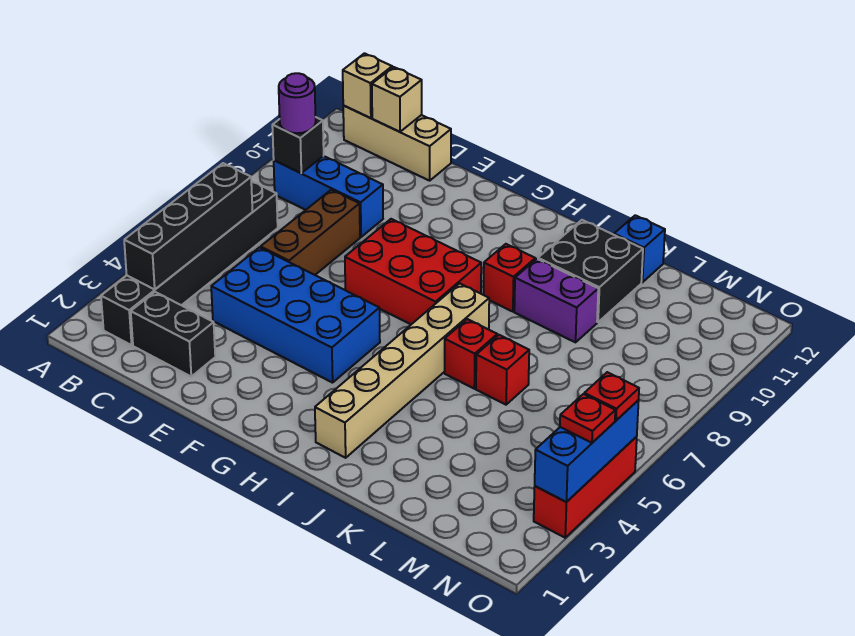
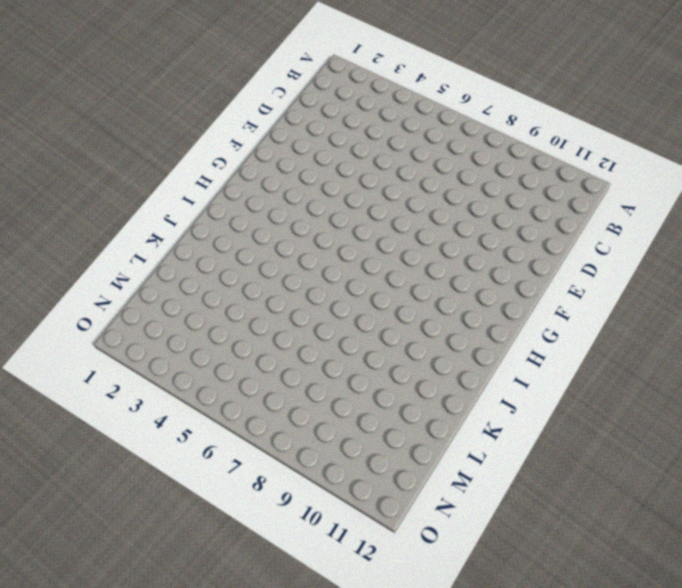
none -> black 1x6 brick [101,181,278,345]
none -> blue 1x3 brick [274,156,383,237]
none -> tan 1x3 brick [343,106,451,181]

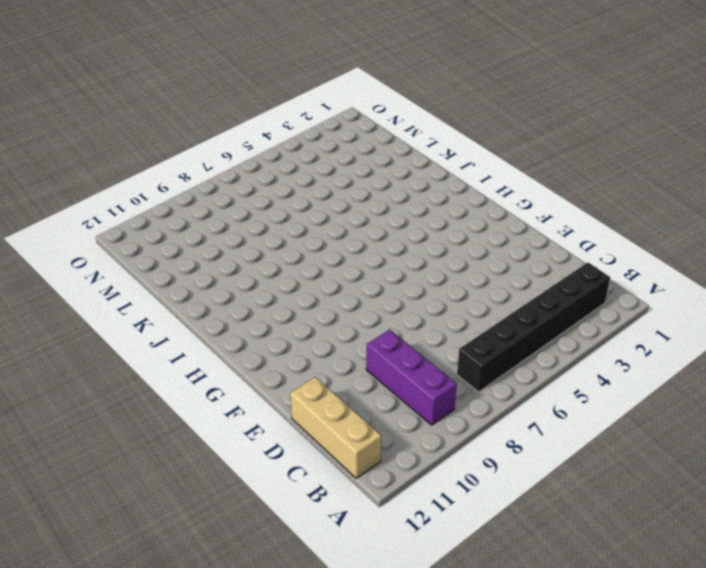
purple 1x3 brick [366,330,457,425] -> blue 1x3 brick [274,156,383,237]
none -> black 1x2 brick [131,292,215,376]
none -> blue 2x4 brick [211,248,380,383]
none -> brown 1x3 brick [261,190,360,275]

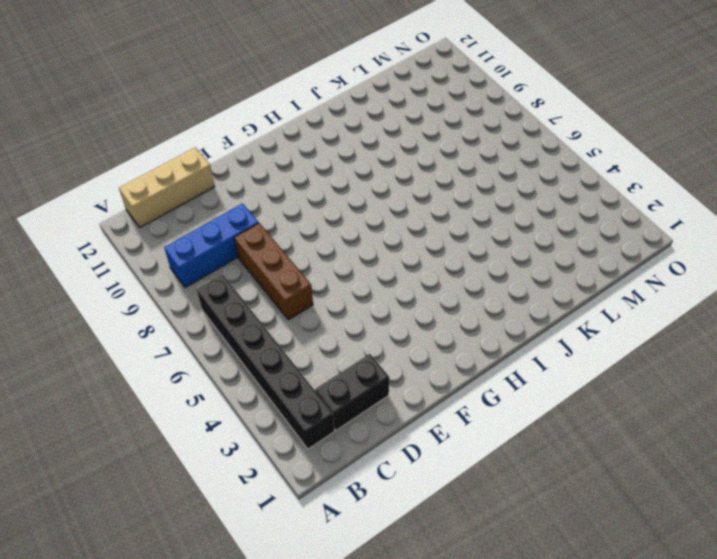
none -> blue 2x4 brick [211,248,380,383]
none -> red 2x3 brick [345,219,481,324]
none -> tan 1x6 brick [315,283,489,458]

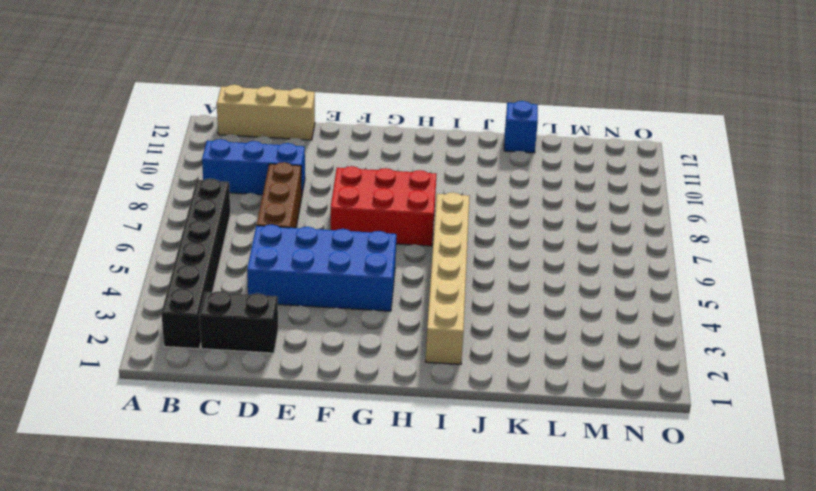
none -> red 1x1 brick [483,244,535,312]
none -> red 1x1 brick [445,319,497,389]
none -> purple 1x2 brick [514,259,598,342]

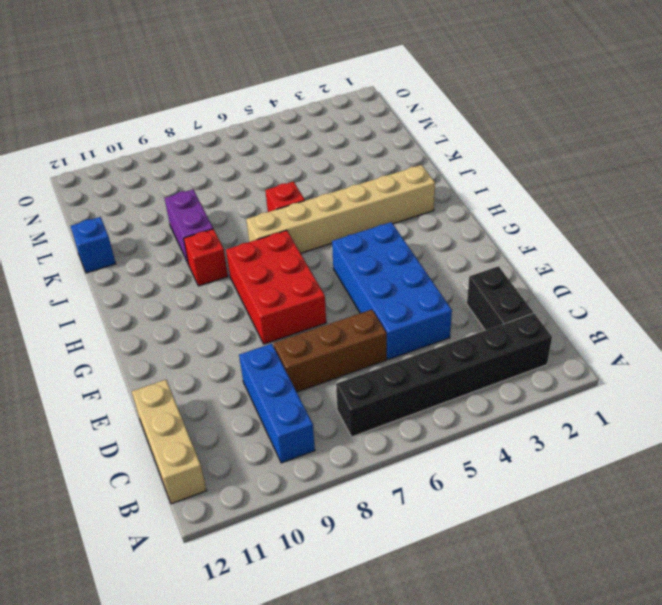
none -> black 2x2 brick [538,220,643,322]
none -> red 1x1 brick [476,335,529,405]
none -> red 1x3 brick [534,437,637,538]

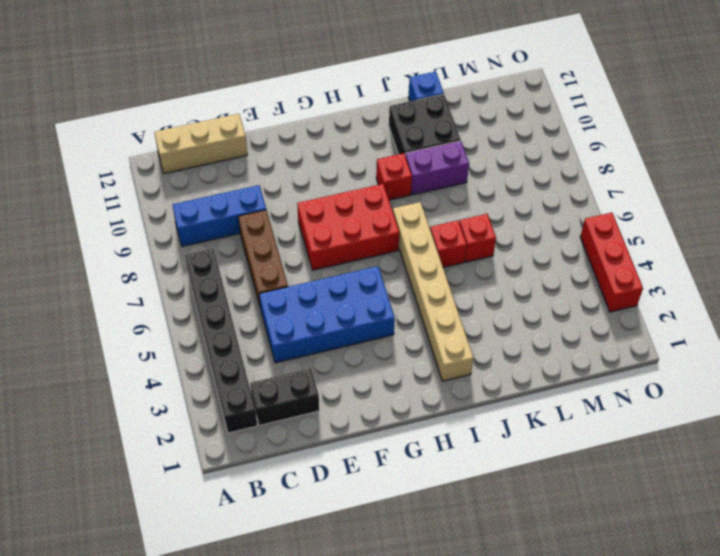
none -> black 1x4 brick [124,163,253,289]
none -> black 1x1 brick [272,117,324,173]
none -> tan 1x1 brick [343,53,392,118]

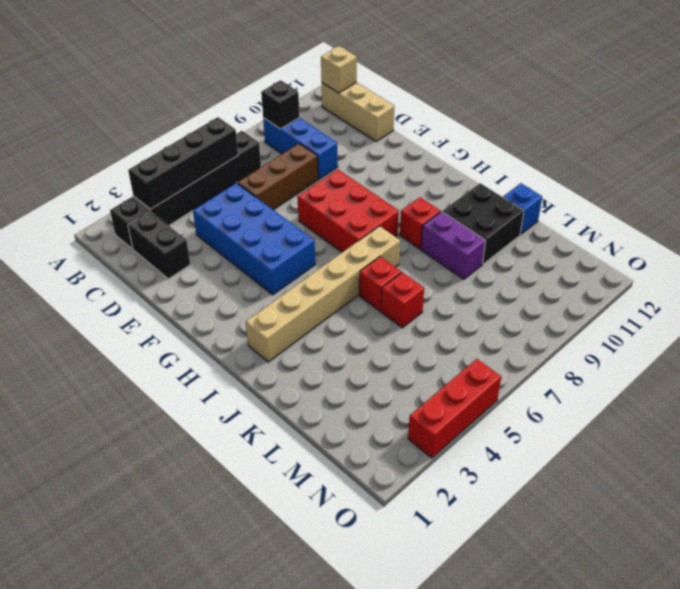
none -> tan 1x1 brick [372,67,422,132]
none -> blue 1x3 brick [535,400,639,502]
none -> purple 1x1 round brick [279,73,316,133]

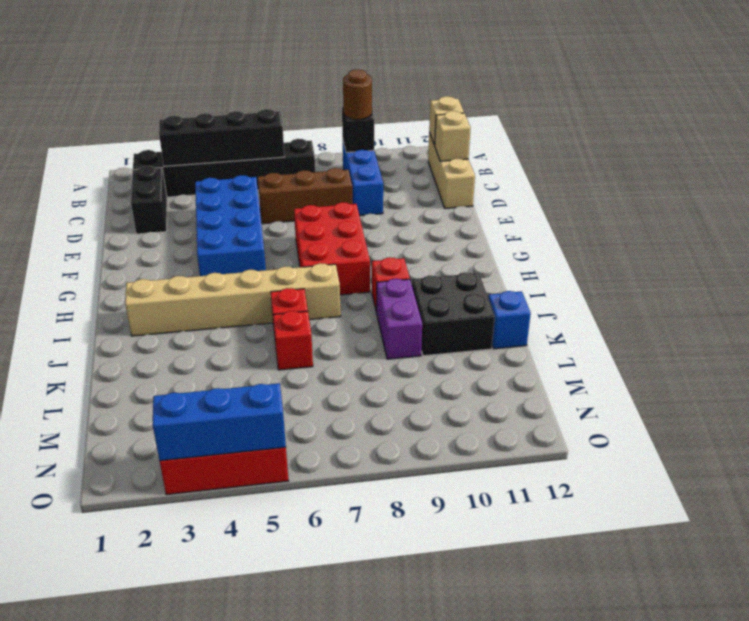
brown 1x1 round brick [343,69,372,120] -> purple 1x1 round brick [279,73,316,133]
none -> red 1x1 plate [560,394,615,443]
none -> red 1x1 plate [584,372,639,420]

